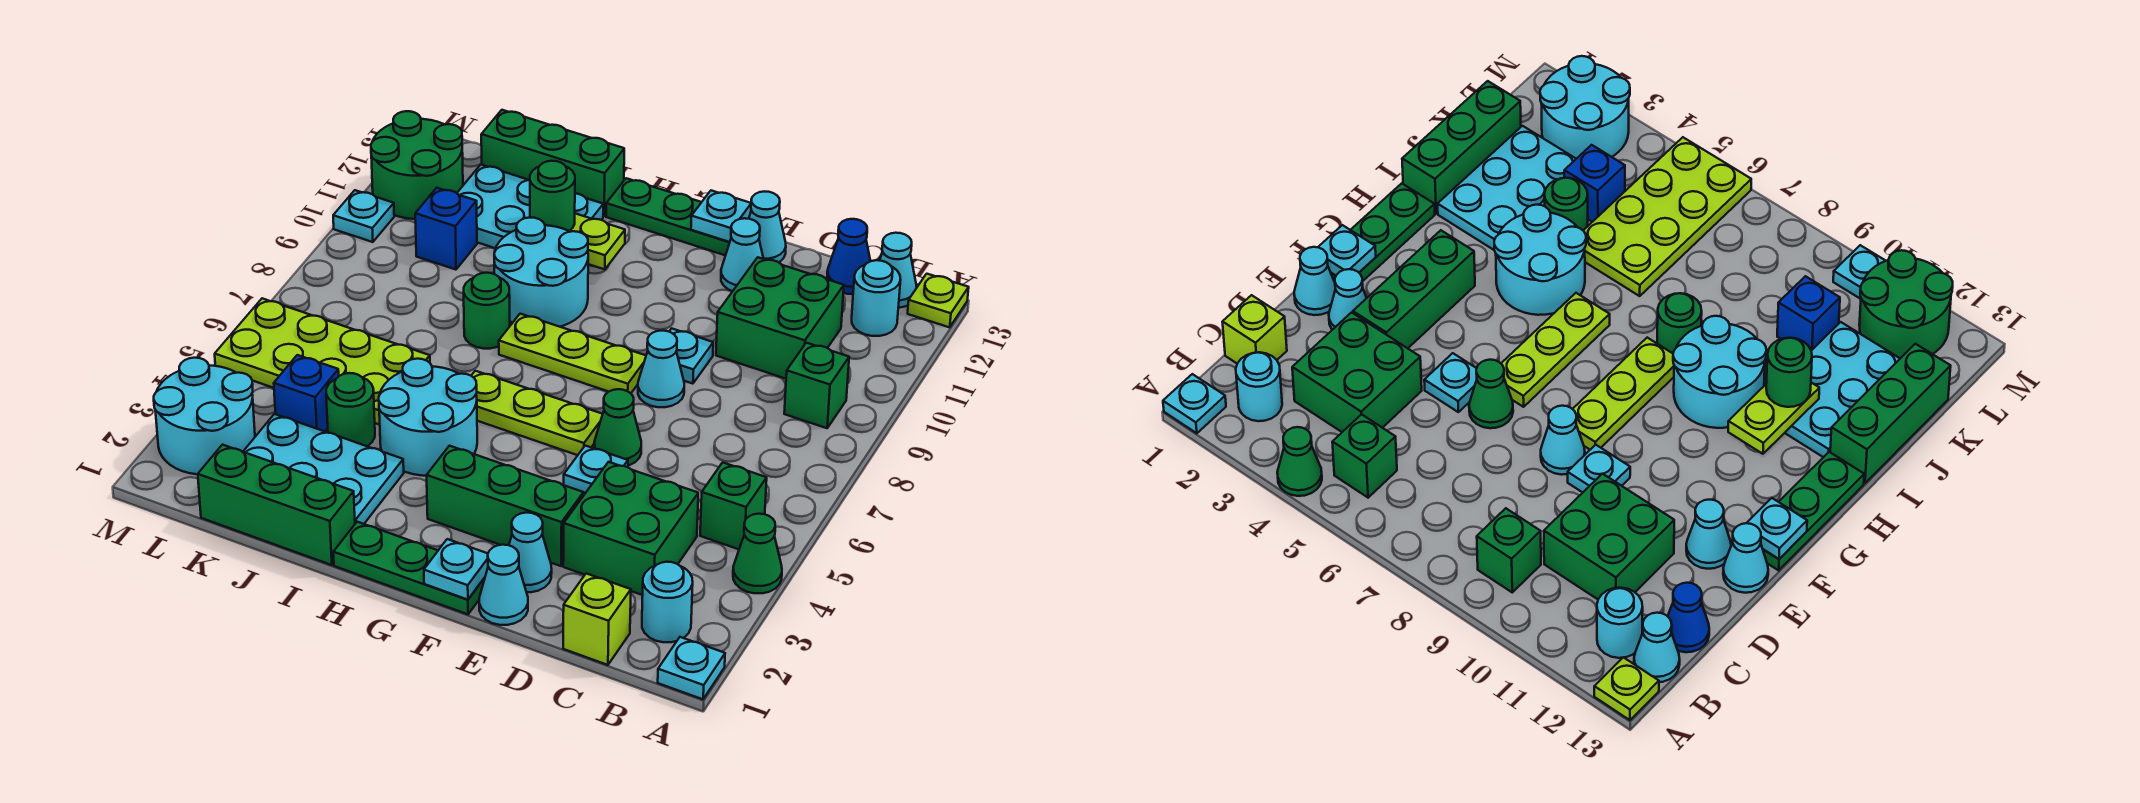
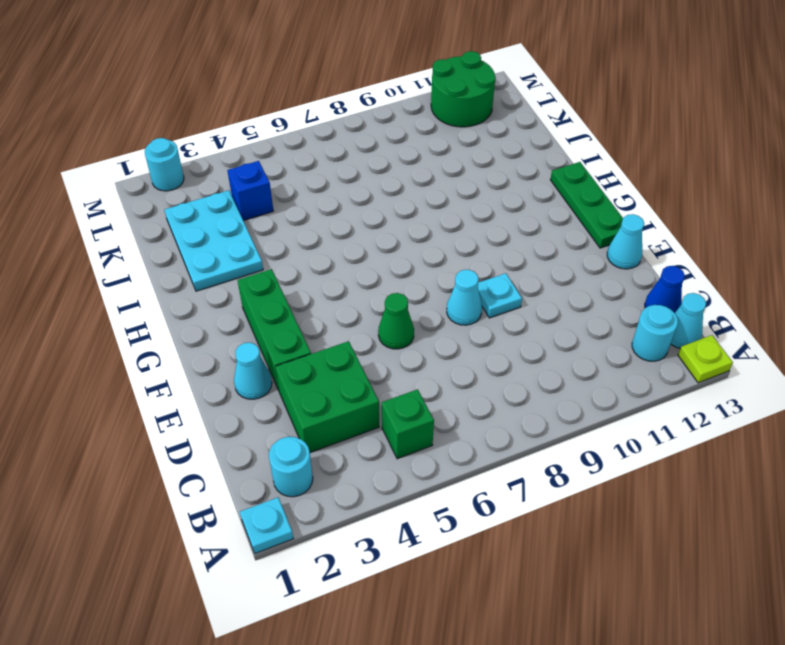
cyan 1x1 round brick [145,138,184,191] -> cyan 2x2 round brick [154,358,255,474]
none -> green 1x1 cone [733,514,782,593]
none -> green 1x1 brick [784,343,849,428]
none -> lime 1x1 brick [563,573,631,665]
none -> green 2x2 brick [716,257,844,379]

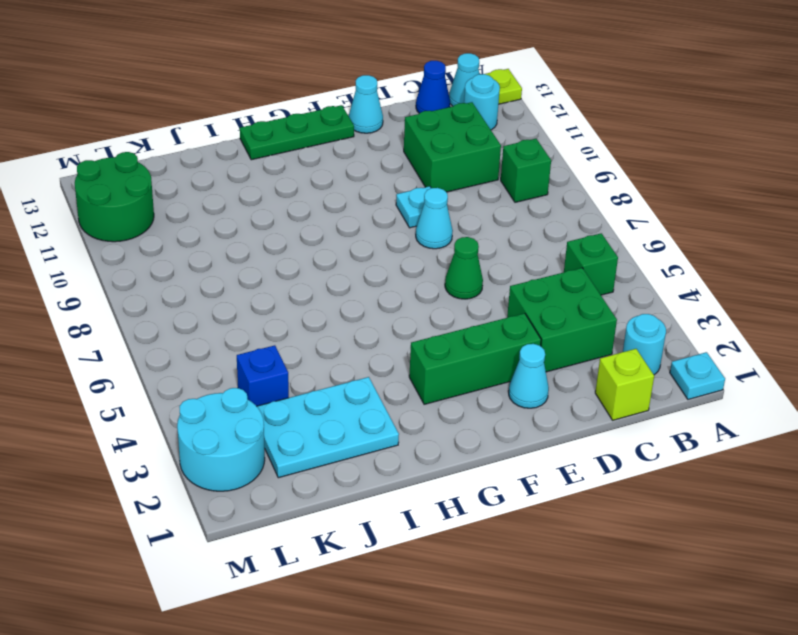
none -> green 1x1 cone [733,514,782,593]
none -> cyan 1x1 cone [479,545,528,625]
none -> cyan 1x1 plate [564,446,628,496]
none -> cyan 1x1 cone [721,218,763,291]

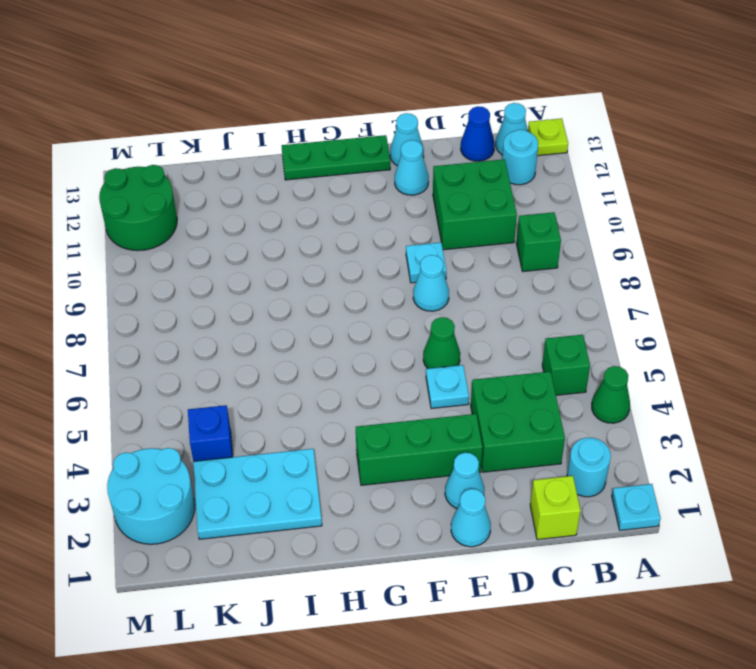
none -> green 1x3 plate [333,522,485,614]
none -> lime 1x3 plate [471,371,603,455]
none -> lime 1x3 plate [499,314,646,393]
none -> cyan 2x2 round brick [379,359,477,476]

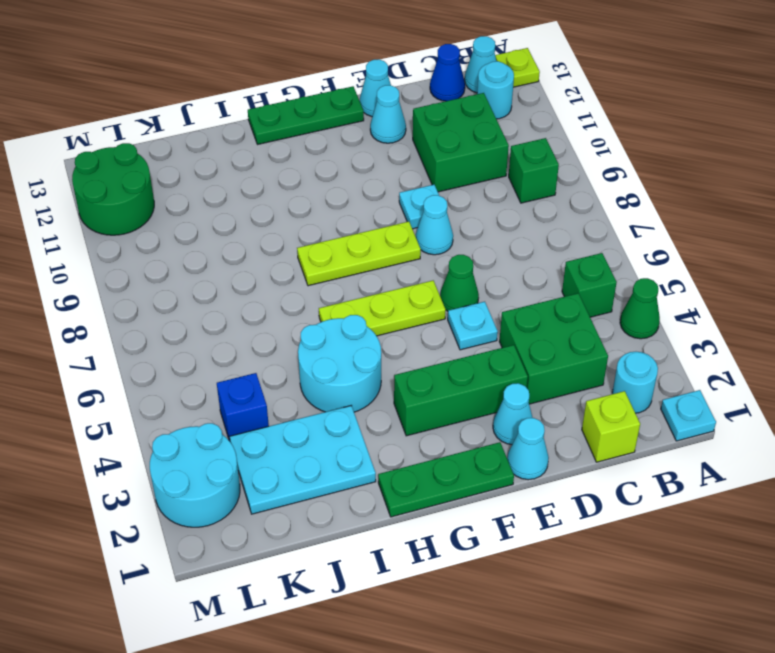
none -> cyan 2x2 round brick [494,218,588,327]
none -> green 1x3 brick [198,445,355,565]
none -> green 1x1 round brick [464,273,510,349]
none -> cyan 2x3 plate [457,165,603,248]

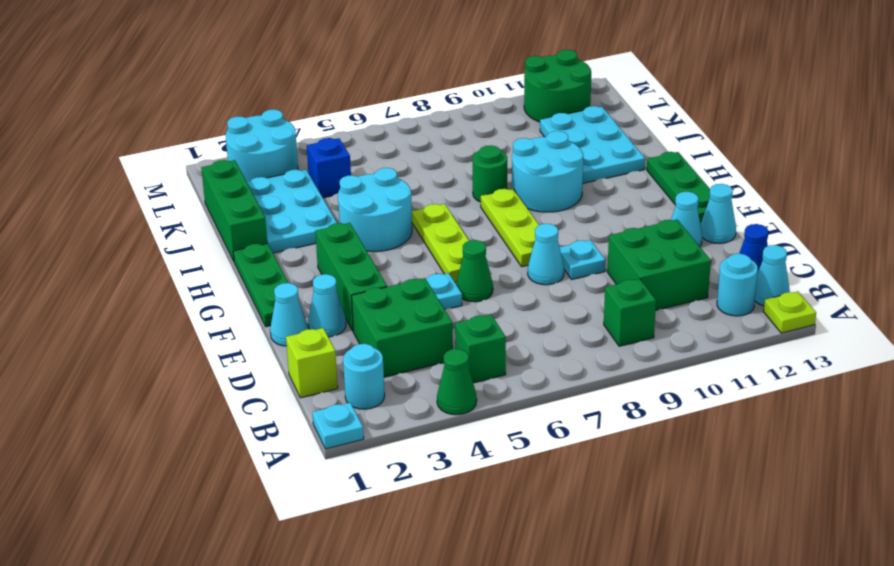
none -> green 1x3 brick [481,110,624,216]
none -> green 1x1 round brick [326,373,375,446]
none -> lime 2x4 plate [215,298,430,425]
none -> blue 1x1 brick [415,188,477,270]

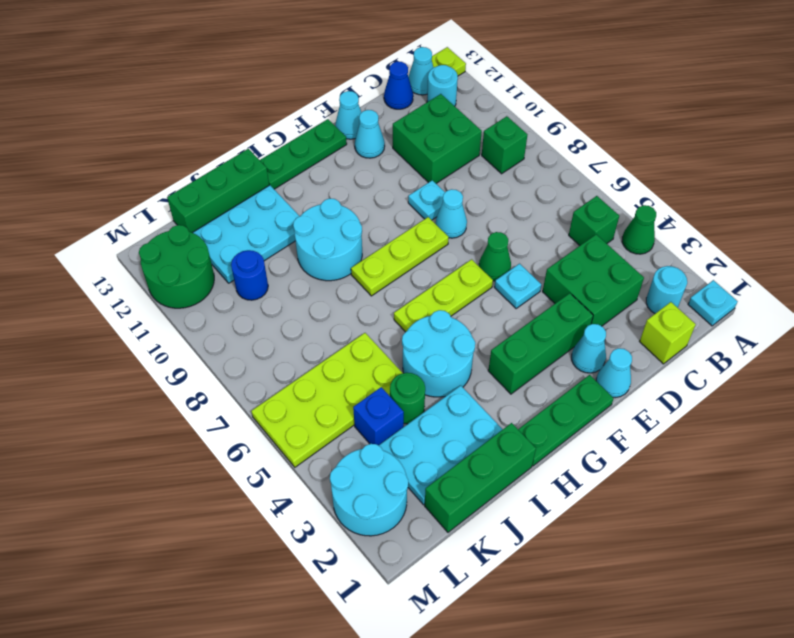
blue 1x1 round brick [231,250,268,300] -> blue 1x1 brick [415,188,477,270]
none -> green 1x1 round brick [464,273,510,349]
none -> cyan 1x1 plate [333,190,394,242]
none -> cyan 1x1 plate [424,539,488,600]
none -> cyan 1x1 plate [691,191,751,242]

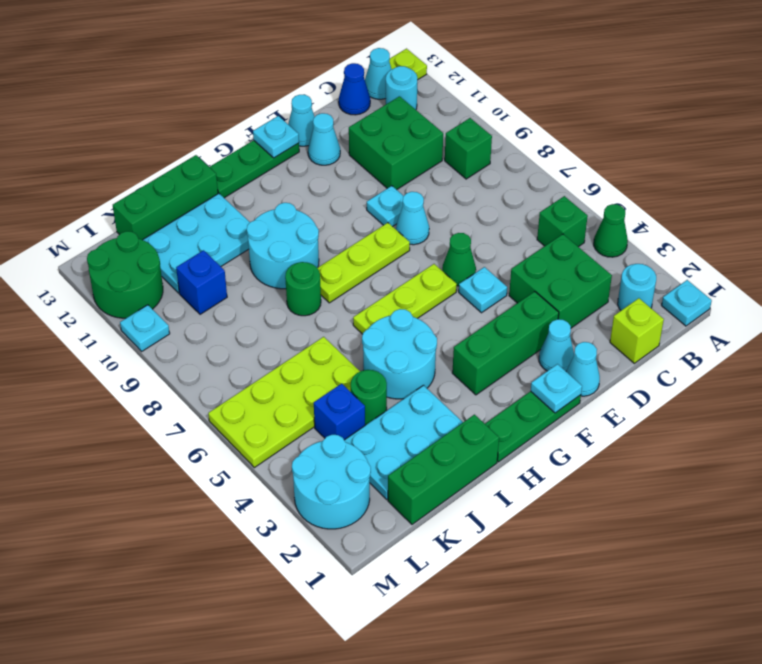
none -> lime 1x2 plate [570,213,625,269]
none -> green 1x1 round brick [530,161,575,231]

